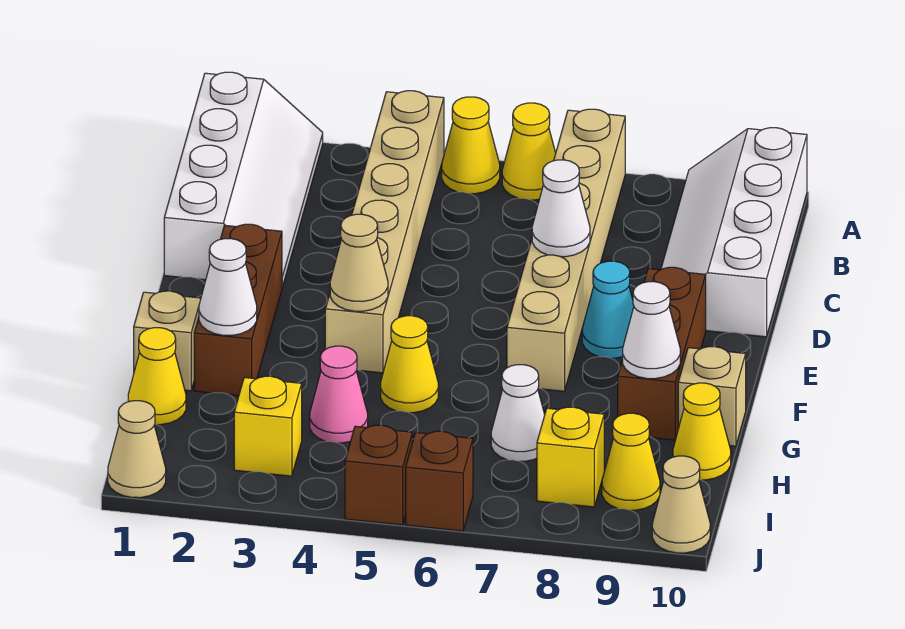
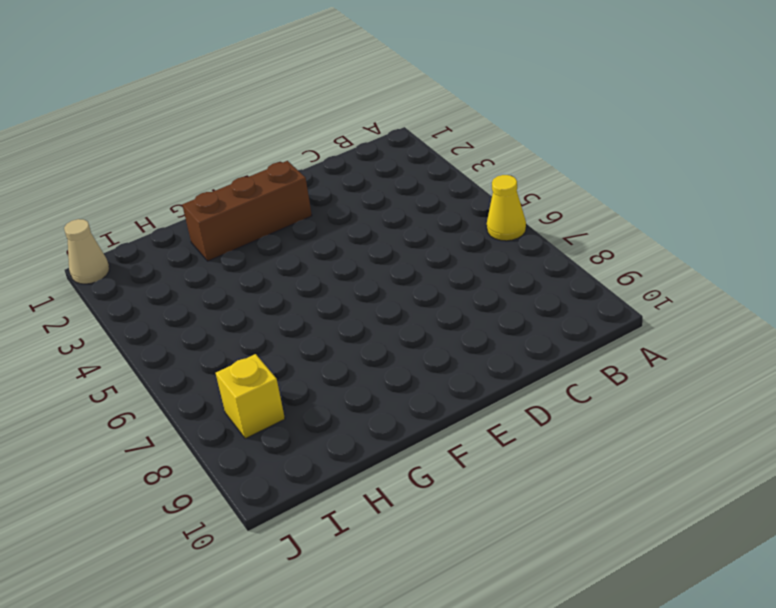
none -> white 2x4 slope [164,72,323,287]
none -> tan 1x6 brick [325,91,444,373]
none -> yellow 1x1 cone [442,97,500,194]

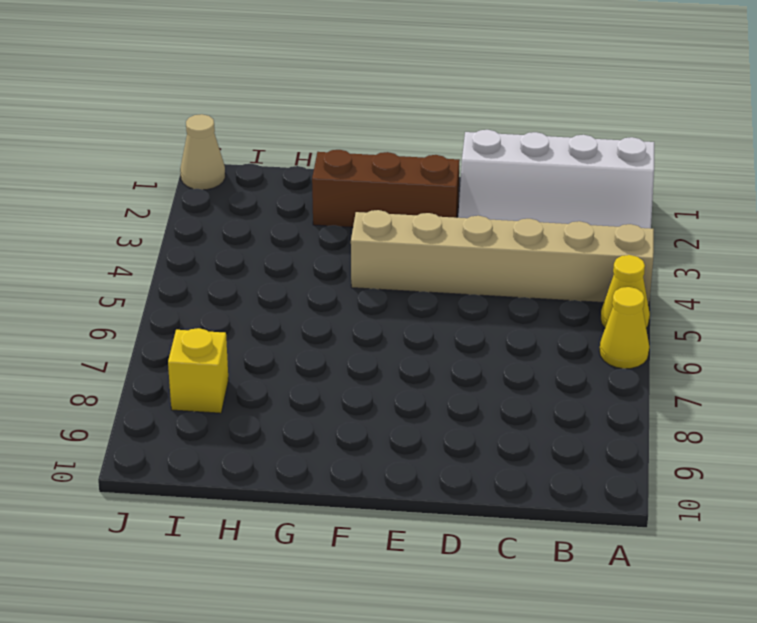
none -> tan 1x6 brick [507,109,625,391]
none -> white 2x4 slope [661,128,807,337]
none -> cyan 1x1 cone [582,261,634,358]

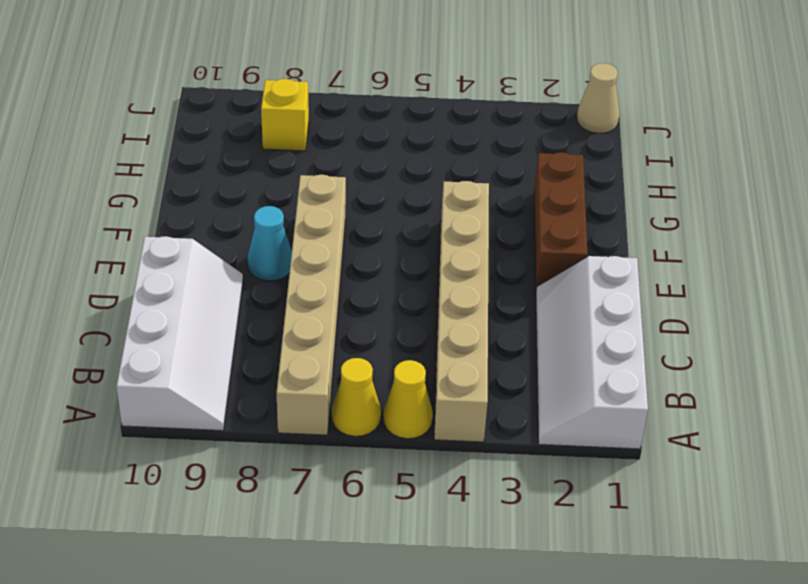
none -> brown 1x3 brick [618,267,706,440]
none -> tan 1x1 brick [134,291,201,391]
none -> yellow 1x1 cone [381,316,438,413]

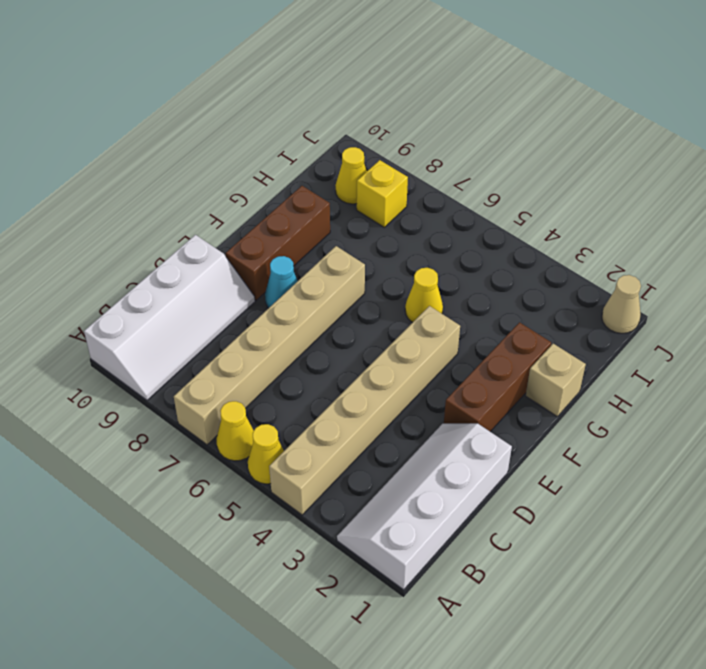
none -> tan 1x1 brick [678,347,746,446]
none -> yellow 1x1 cone [128,328,186,425]
none -> pink 1x1 cone [310,346,368,443]

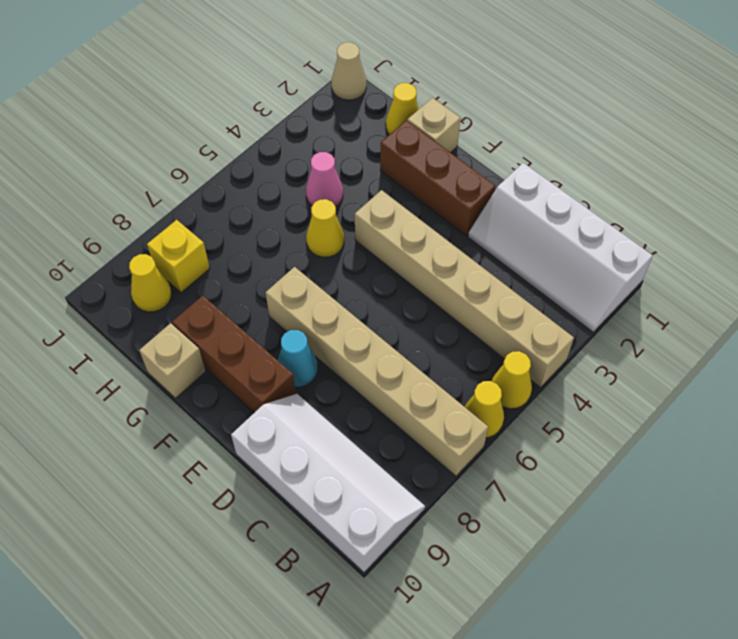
none -> white 1x1 cone [491,365,545,461]
none -> yellow 1x1 cone [673,383,731,480]
none -> yellow 1x1 brick [234,376,302,476]

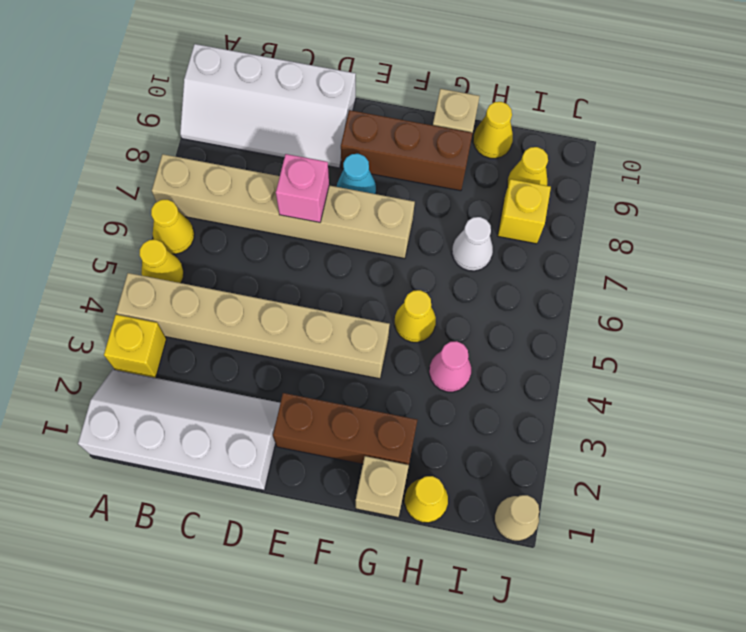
yellow 1x1 brick [104,315,166,378] -> yellow 1x1 brick moved to [234,376,302,476]
pink 1x1 brick [276,154,329,222] -> white 1x1 cone [532,160,590,257]
none -> brown 1x1 brick [345,425,412,525]
none -> brown 1x1 brick [406,431,473,531]
none -> tan 1x1 cone [652,456,710,553]

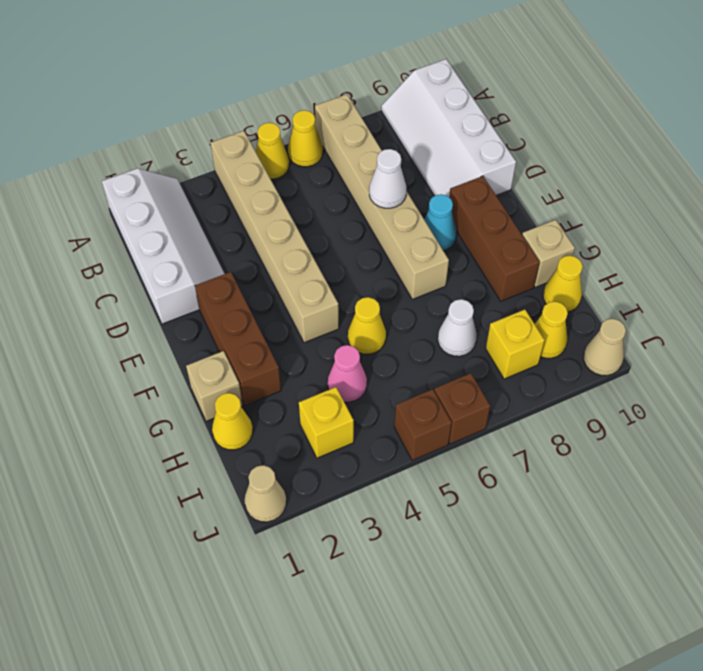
none -> tan 1x1 cone [330,214,388,311]
none -> white 1x1 cone [199,239,257,335]
none -> white 1x1 cone [623,282,680,379]

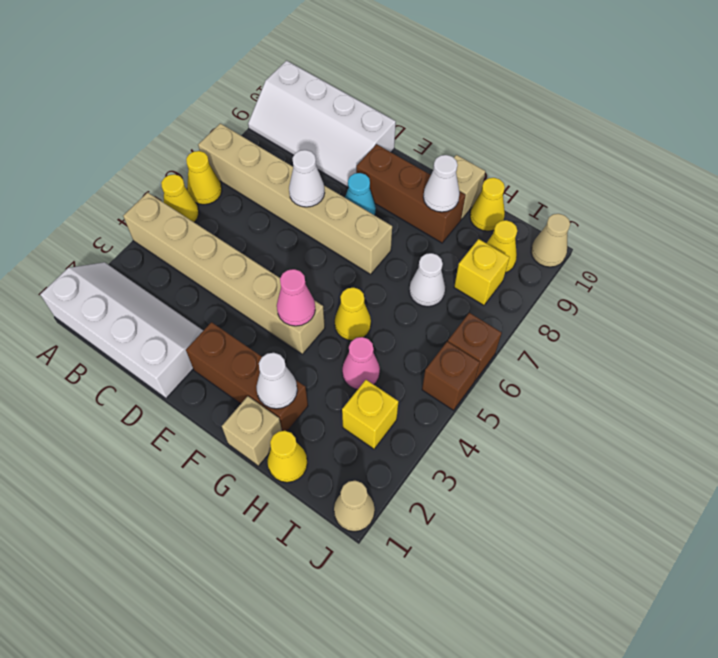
pink 1x1 cone [277,269,315,326] -> tan 1x1 cone [330,214,388,311]

